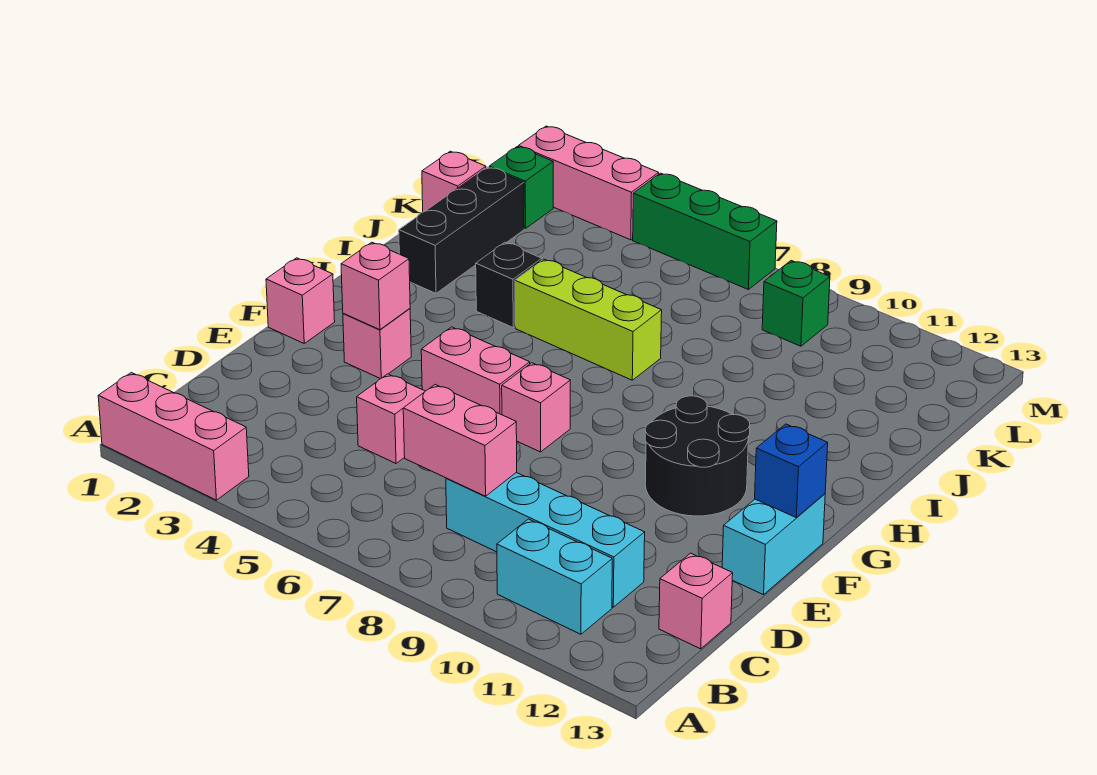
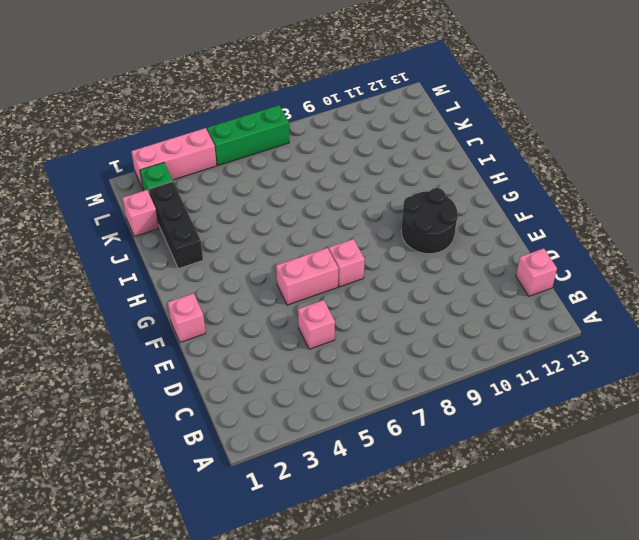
none -> pink 1x3 brick [98,373,249,500]
none -> cyan 1x2 brick [497,519,612,634]
none -> cyan 1x4 brick [446,473,645,607]

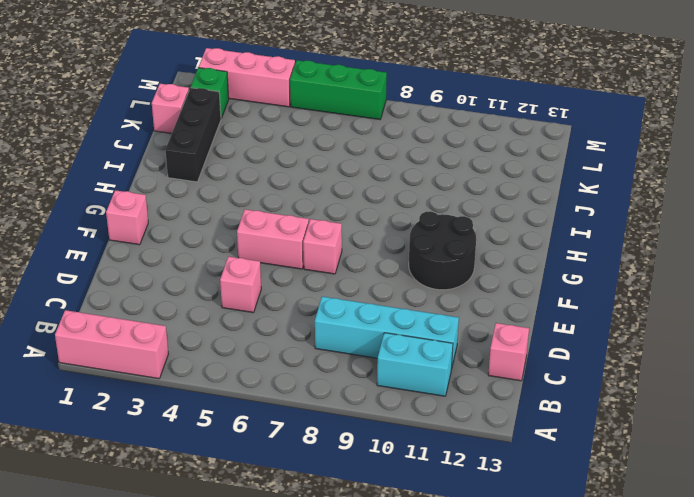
none -> cyan 1x2 brick [722,494,825,595]
none -> pink 1x1 brick [343,309,411,379]
none -> black 1x1 brick [476,242,542,327]

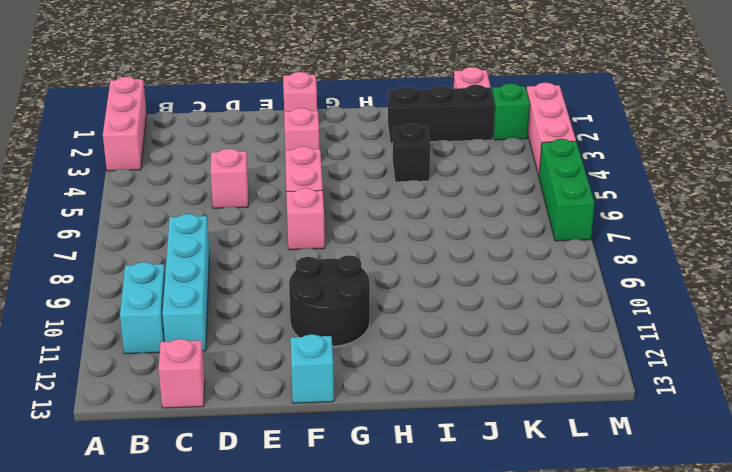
cyan 1x1 brick [291,334,334,403] -> cyan 1x2 brick [722,494,825,595]
none -> lime 1x3 brick [515,259,662,380]
none -> green 1x1 brick [762,261,830,346]
none -> pink 1x2 brick [403,385,517,496]

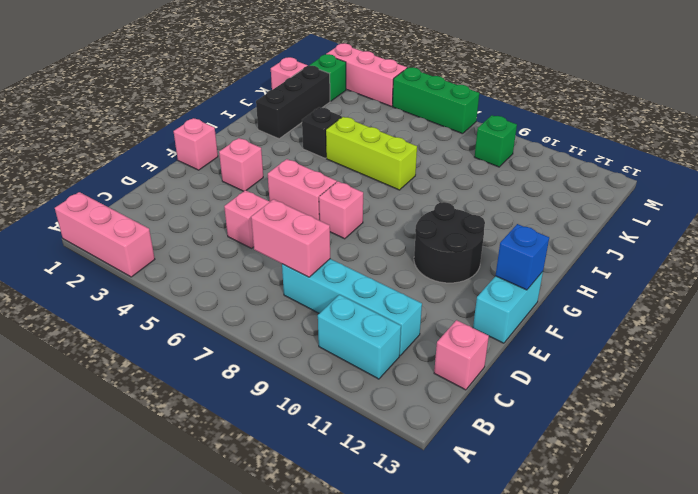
none -> pink 1x1 brick [341,242,410,330]

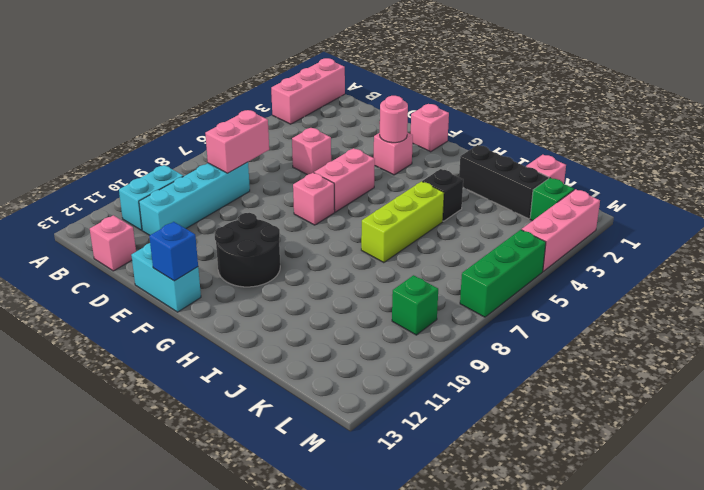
pink 1x1 round brick [380,96,408,143] -> pink 1x1 brick [341,242,410,330]

